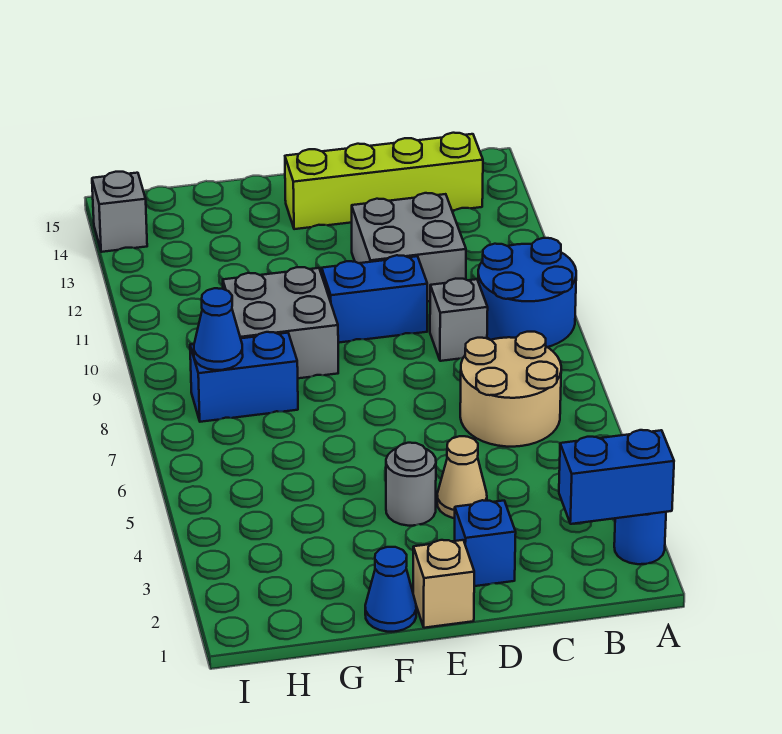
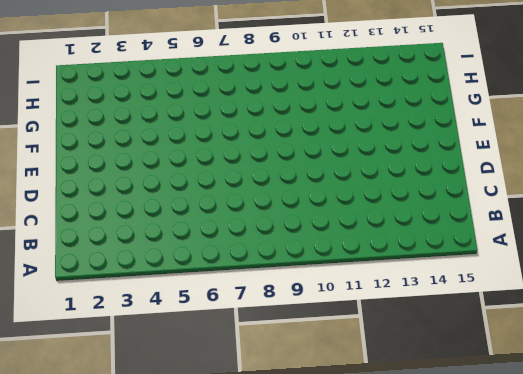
none -> blue 1x1 round brick [614,512,666,564]
none -> blue 2x2 round brick [478,238,576,347]
none -> tan 2x2 round brick [460,332,561,447]

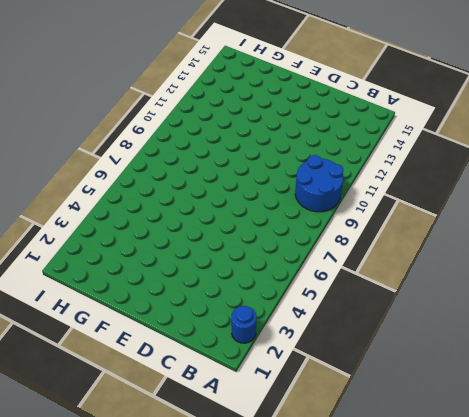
none -> tan 2x2 round brick [460,332,561,447]
none -> lime 1x4 brick [285,133,483,229]
none -> grey 1x1 brick [430,279,488,361]

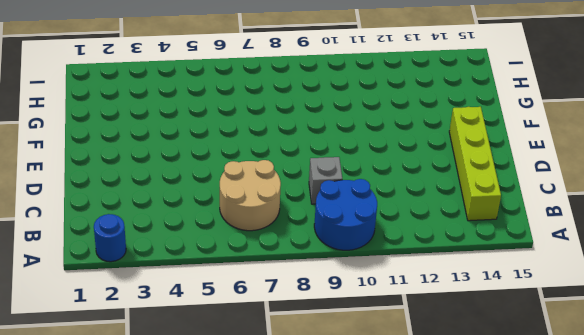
none -> grey 2x2 brick [352,193,466,302]
none -> blue 1x1 brick [455,500,516,586]
none -> tan 1x1 cone [437,436,487,518]

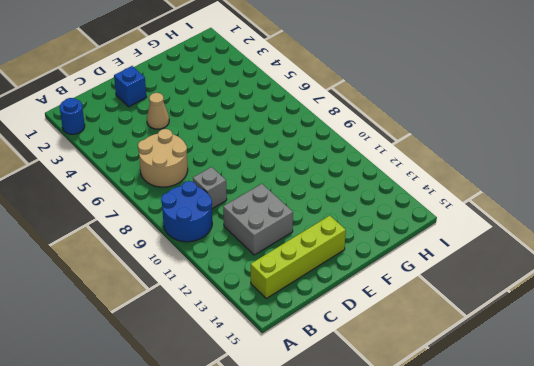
none -> blue 1x2 brick [322,255,427,343]
none -> tan 1x1 brick [413,540,474,628]
none -> grey 1x1 round brick [386,443,436,526]

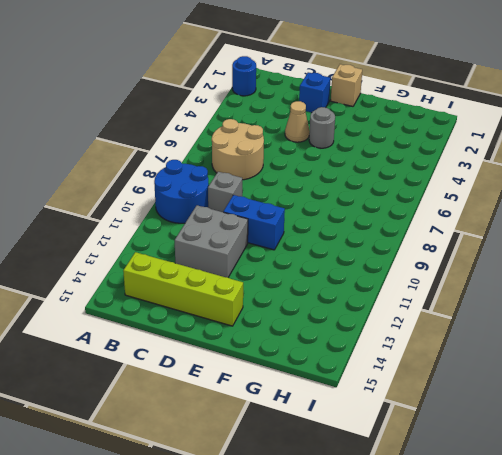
none -> blue 1x1 cone [365,547,416,632]
none -> grey 2x2 brick [223,267,338,378]
none -> blue 1x2 brick [190,332,298,422]

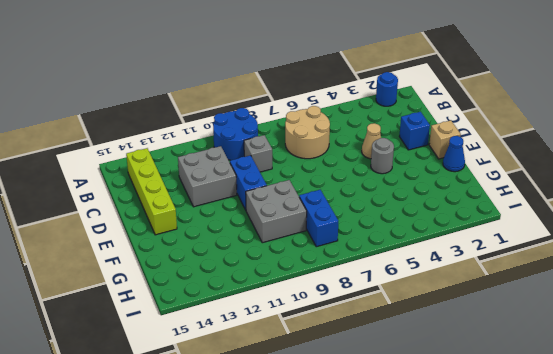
none -> grey 1x1 brick [92,172,147,252]
none -> blue 1x2 brick [559,430,674,524]
none -> blue 1x1 cone [194,288,243,370]

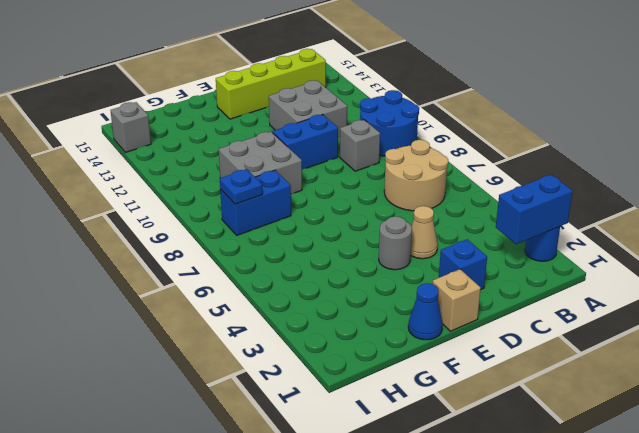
blue 1x1 plate [220,169,262,204] -> blue 1x1 cone [194,288,243,370]

